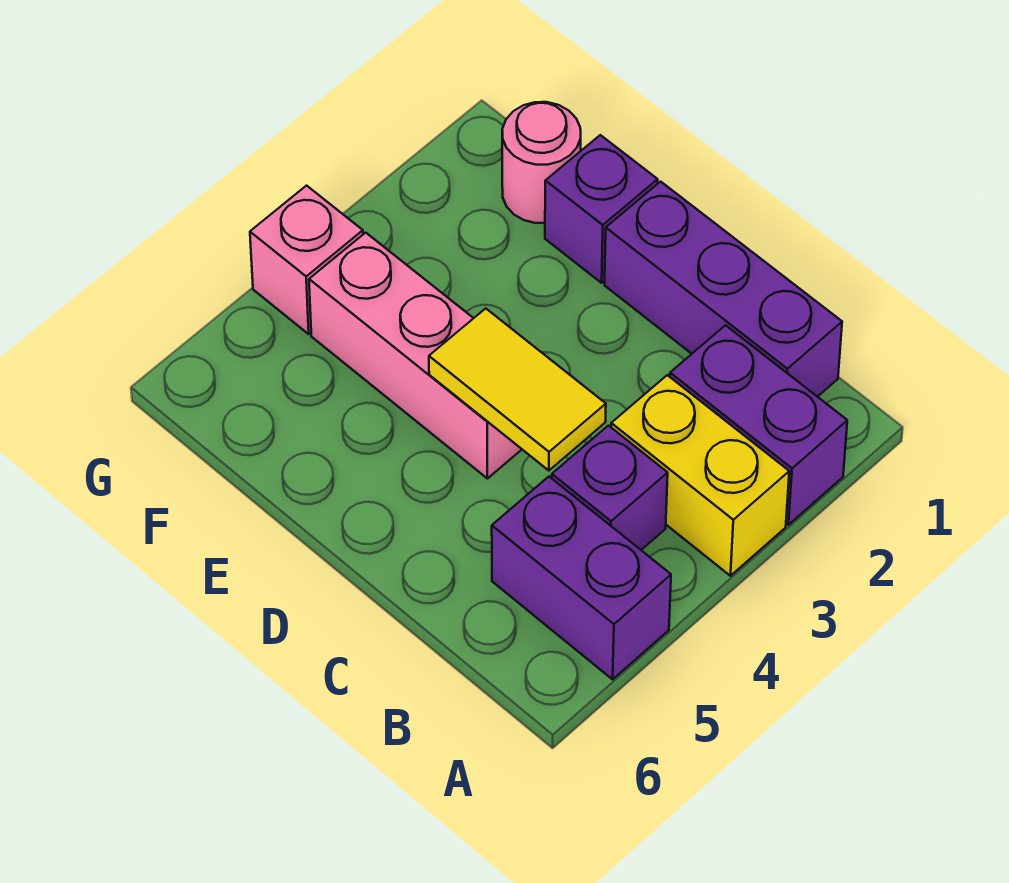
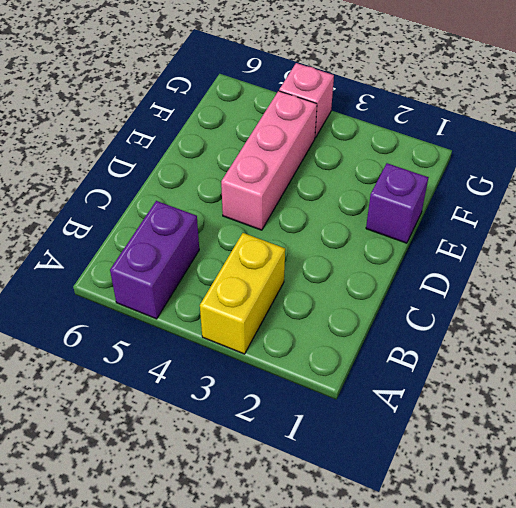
none -> purple 1x2 brick [670,325,847,525]
none -> purple 1x3 brick [605,182,842,397]

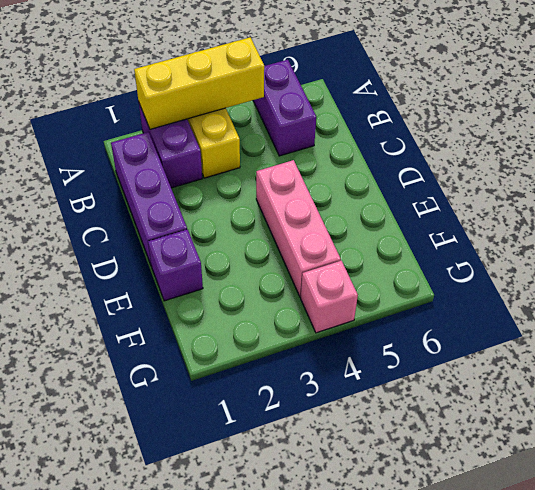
yellow 1x3 brick [134,37,264,129] -> none
none -> purple 1x1 brick [552,426,668,550]
none -> pink 1x1 round brick [502,102,581,223]

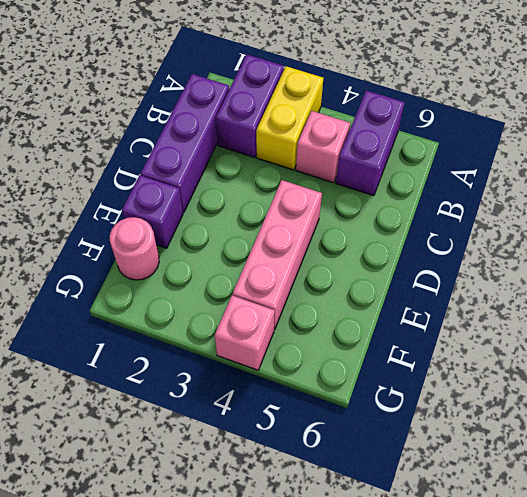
pink 1x1 brick [296,111,350,183] -> purple 1x1 brick [552,426,668,550]
none -> yellow 1x2 tile [429,308,606,471]

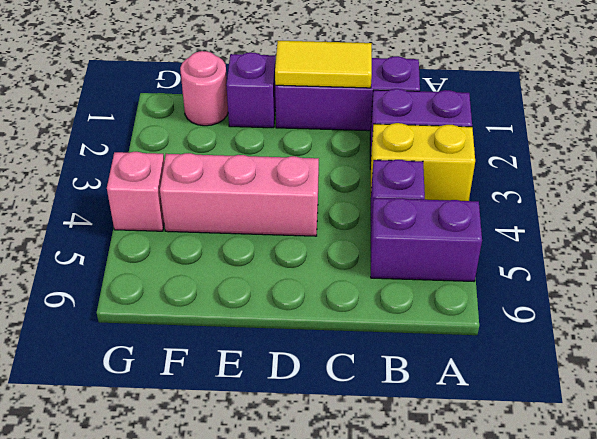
yellow 1x2 tile [275,41,372,88] -> yellow 1x2 tile moved to [429,308,606,471]

